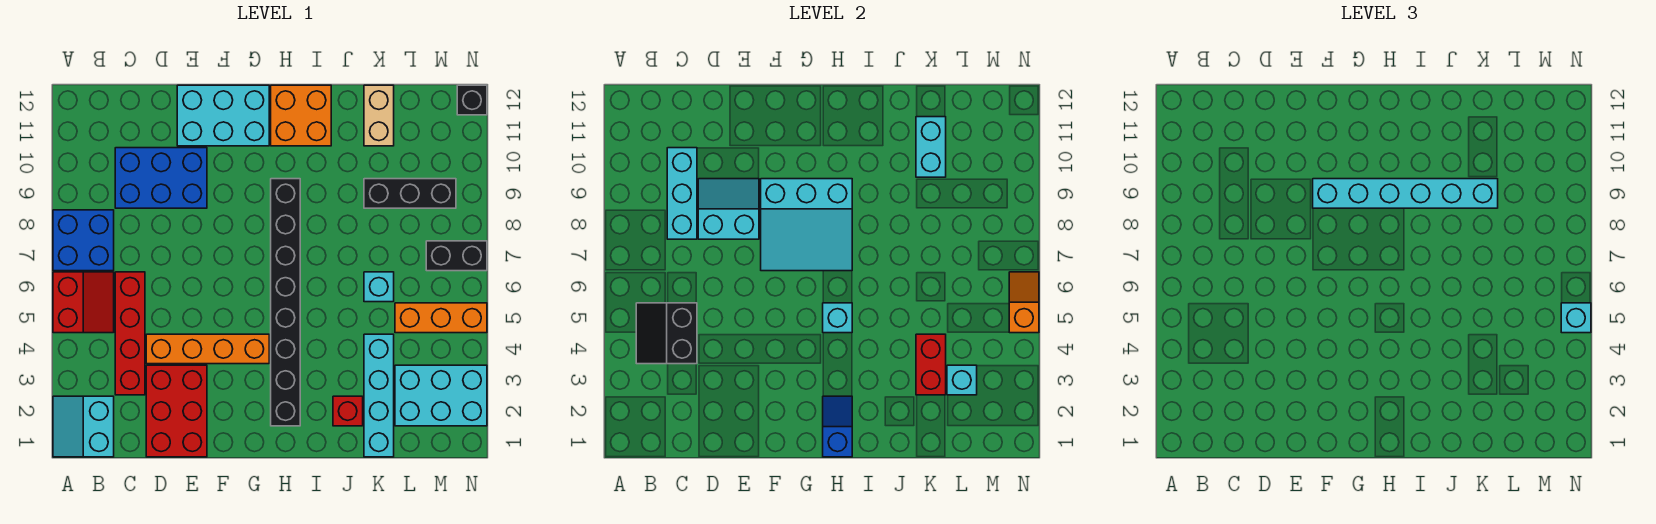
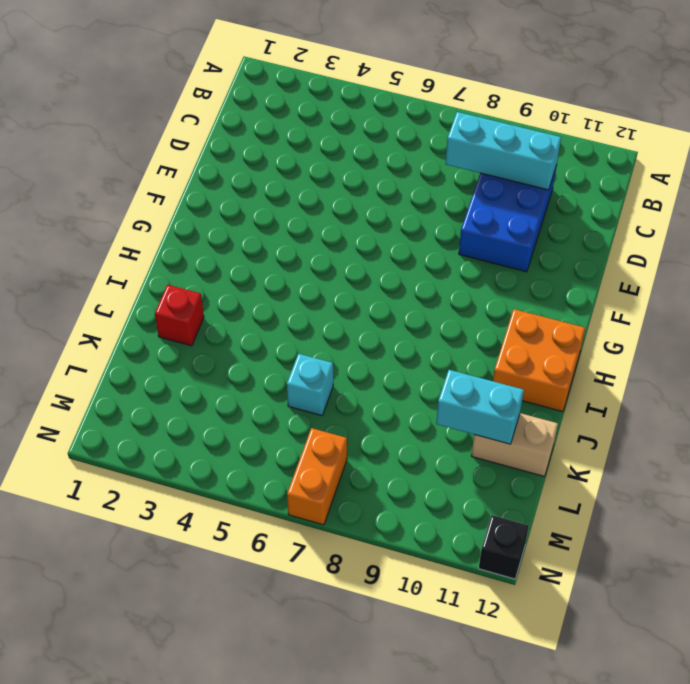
orange 1x2 brick [287,428,347,525] -> black 1x2 brick [426,241,487,271]
none -> cyan 2x2 slope [53,396,114,457]
none -> red 2x2 slope [53,272,114,333]
none -> blue 2x2 brick [53,210,114,271]
none -> red 1x4 brick [115,272,145,395]

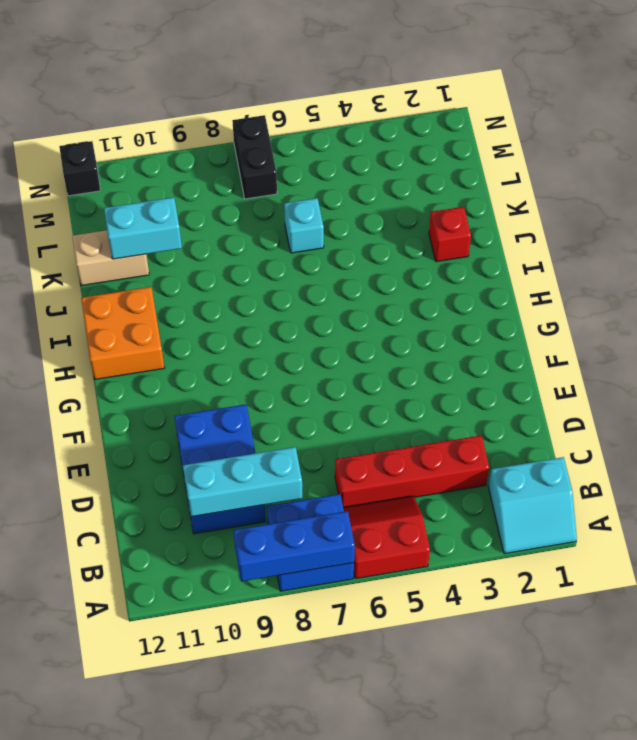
blue 1x3 brick [233,511,355,581] -> none
none -> red 2x3 brick [146,365,207,457]
none -> orange 1x4 brick [146,334,269,364]
none -> cyan 2x3 brick [177,85,269,146]
none -> black 1x8 brick [271,179,300,426]

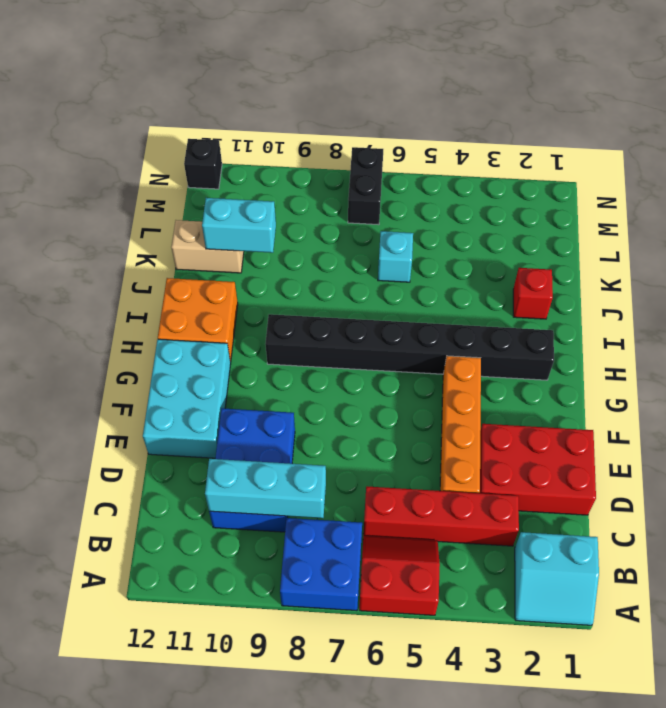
none -> cyan 1x4 brick [364,334,394,457]
none -> black 1x3 brick [364,179,456,208]
none -> cyan 2x3 brick [395,365,487,426]
none -> orange 1x3 brick [395,303,487,333]

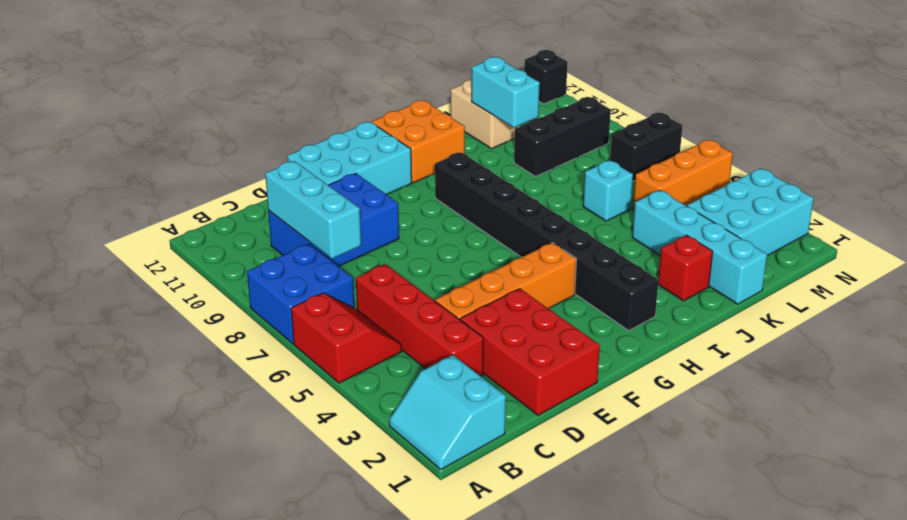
none -> black 2x2 slope [636,303,697,364]
none -> cyan 2x2 slope [698,179,759,239]
none -> cyan 3x3 slope [761,179,852,271]
none -> blue 1x2 slope [823,396,852,457]

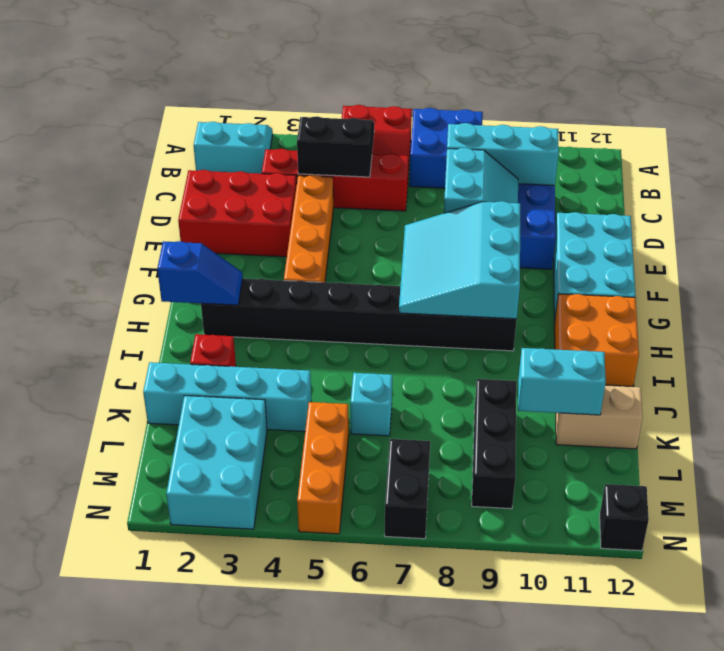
none -> cyan 1x1 brick [823,303,852,333]
none -> red 1x2 brick [916,334,946,395]
none -> cyan 1x1 brick [947,365,977,395]
none -> orange 1x2 slope [1009,272,1039,333]

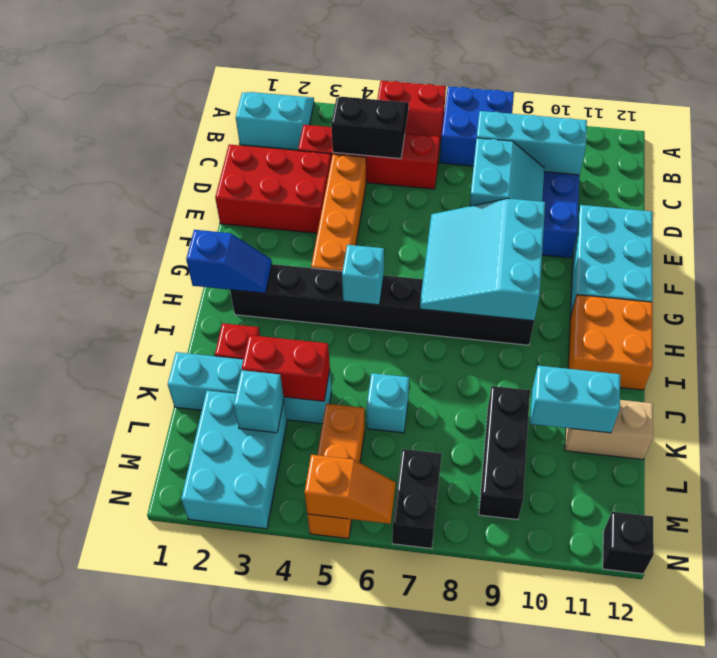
none -> cyan 1x6 brick [1313,179,1498,208]
none -> cyan 1x1 brick [1561,303,1591,333]

